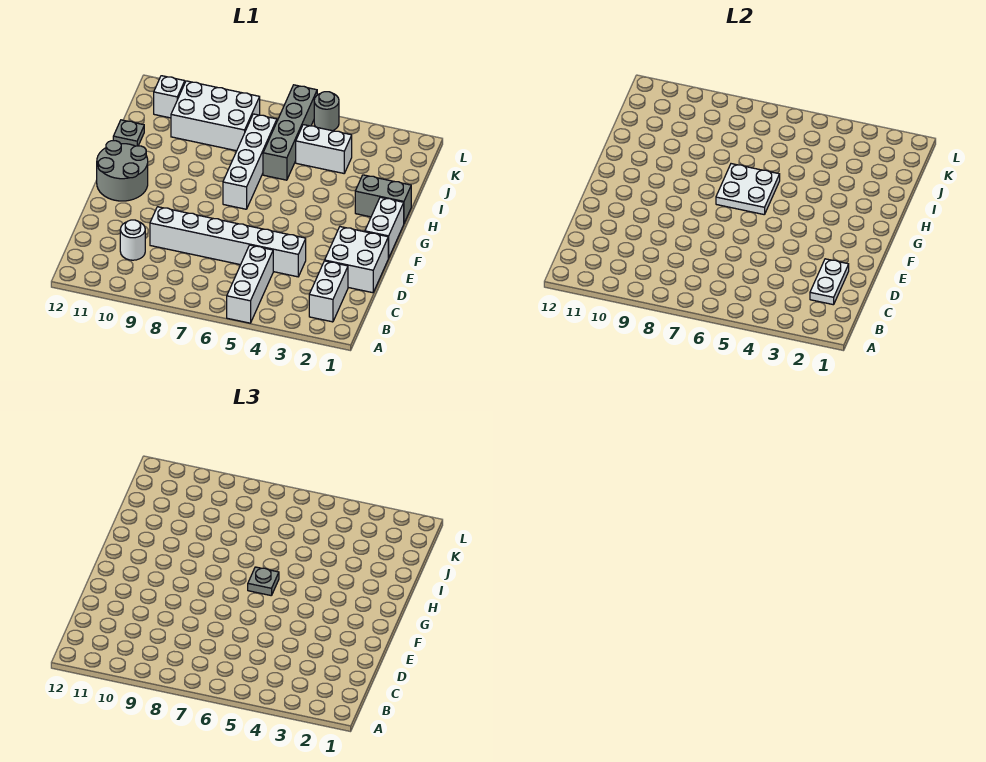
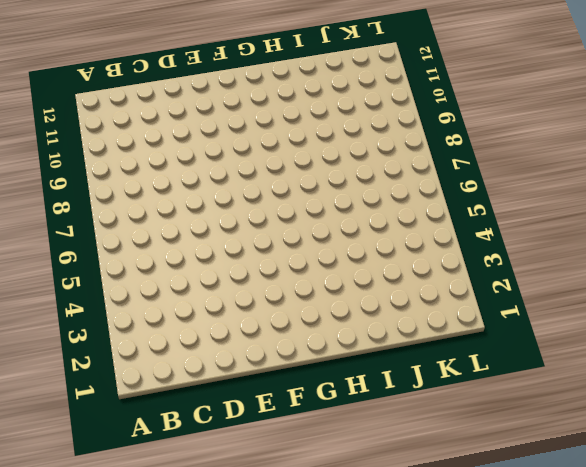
none -> white 1x3 brick [227,245,273,323]
none -> white 1x2 brick [309,261,348,322]
none -> white 1x1 round brick [120,220,145,260]

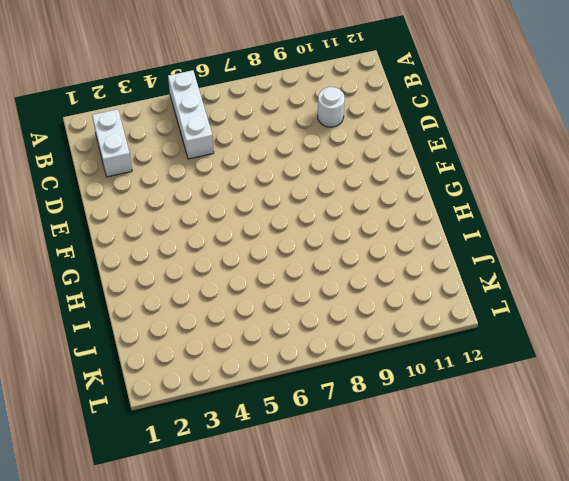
none -> white 2x2 brick [325,227,388,293]
none -> white 1x6 brick [150,207,306,277]
none -> white 1x2 brick [365,197,404,258]

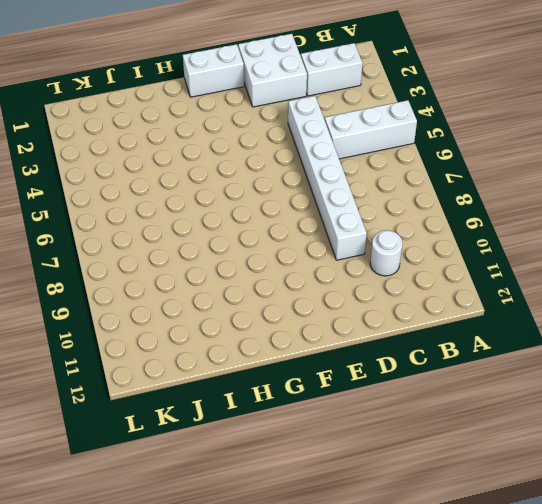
none -> grey 2x2 round brick [97,141,148,201]
none -> white 1x4 brick [223,114,277,209]
none -> grey 1x2 brick [355,175,411,223]

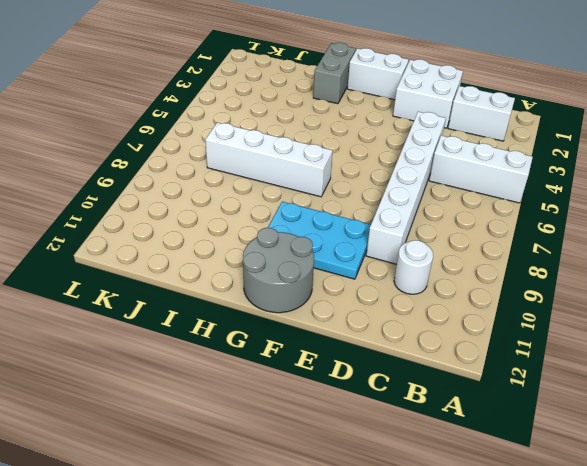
cyan 2x3 plate [268,202,371,279] -> none
none -> grey 1x4 brick [263,85,317,180]
none -> grey 1x1 plate [113,120,144,146]
none -> white 1x2 brick [296,125,352,173]

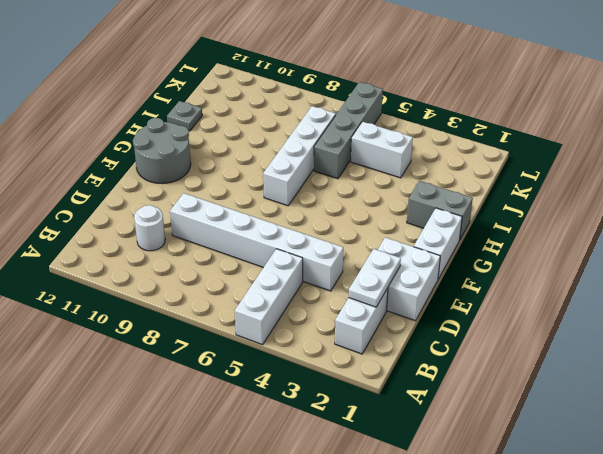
none -> white 2x3 brick [171,81,260,151]
none -> white 1x1 brick [154,76,185,118]
none -> grey 1x1 round brick [314,92,339,131]

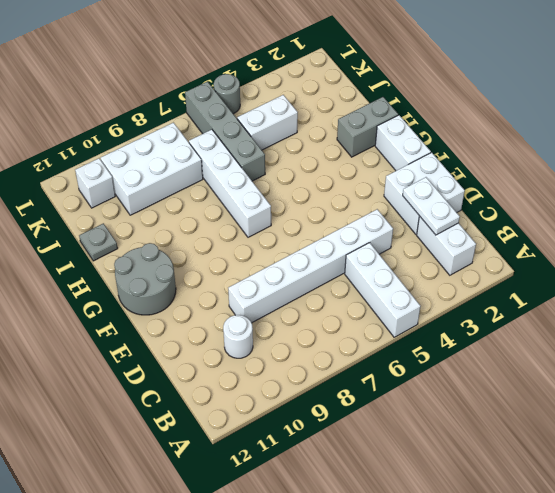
none -> white 2x2 plate [716,164,780,215]
none -> grey 1x1 plate [248,567,279,596]

